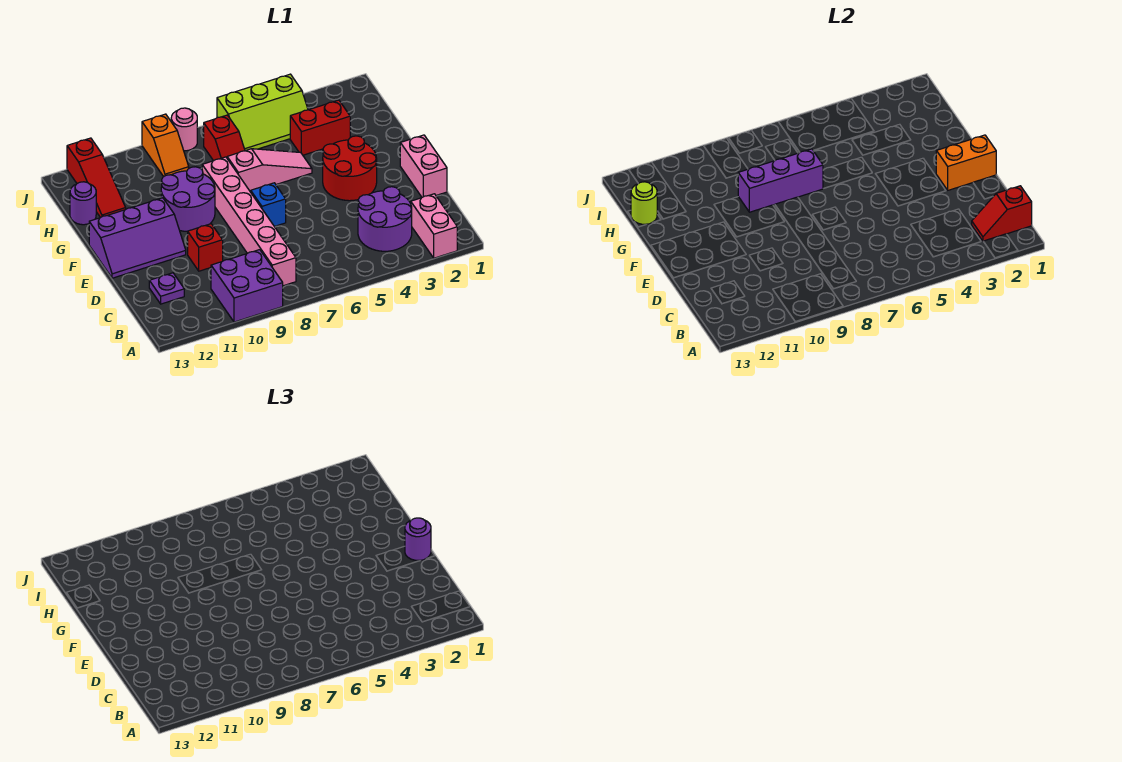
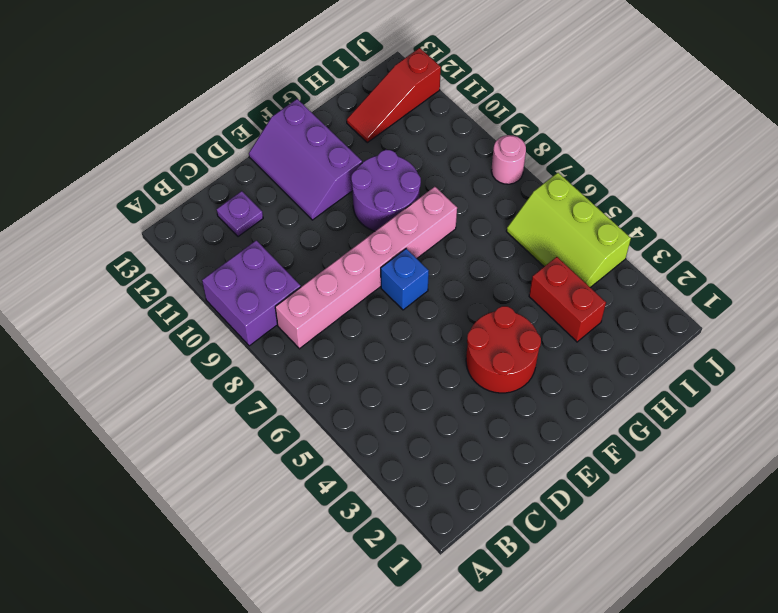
none -> pink 1x2 brick [411,194,457,258]
none -> purple 2x2 round brick [358,187,412,251]
none -> pink 1x2 brick [400,135,447,197]

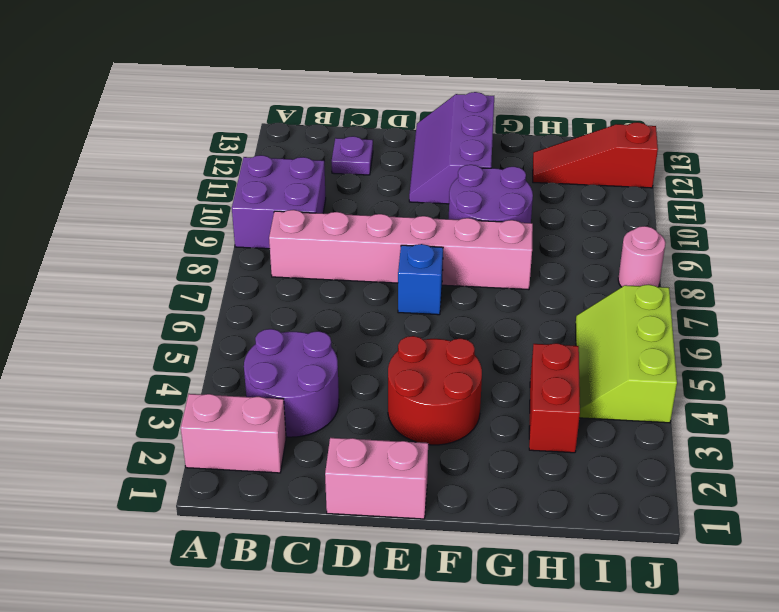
none -> red 1x1 brick [188,224,223,271]
none -> pink 1x3 slope [227,149,312,192]
none -> red 1x2 slope [204,115,245,161]

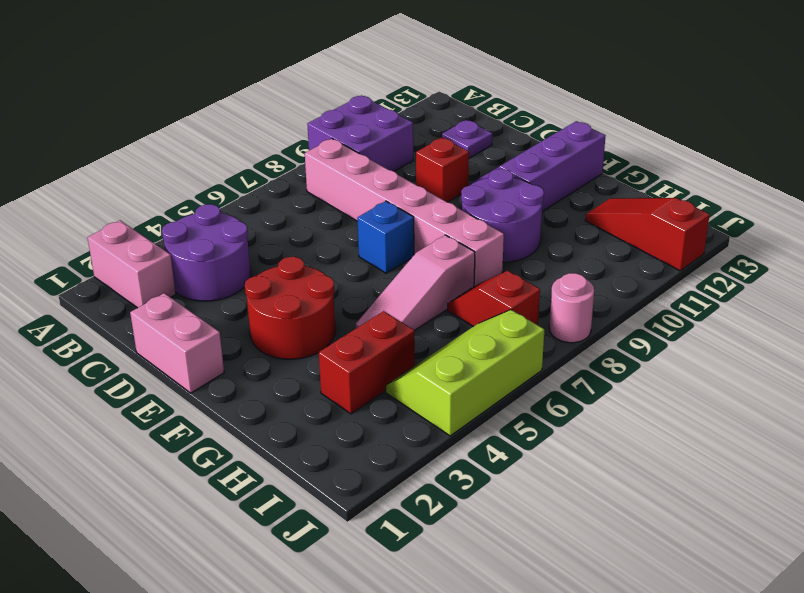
none -> purple 1x1 round brick [70,182,96,225]
none -> orange 1x2 slope [142,114,189,177]
none -> red 1x2 slope [972,186,1032,241]

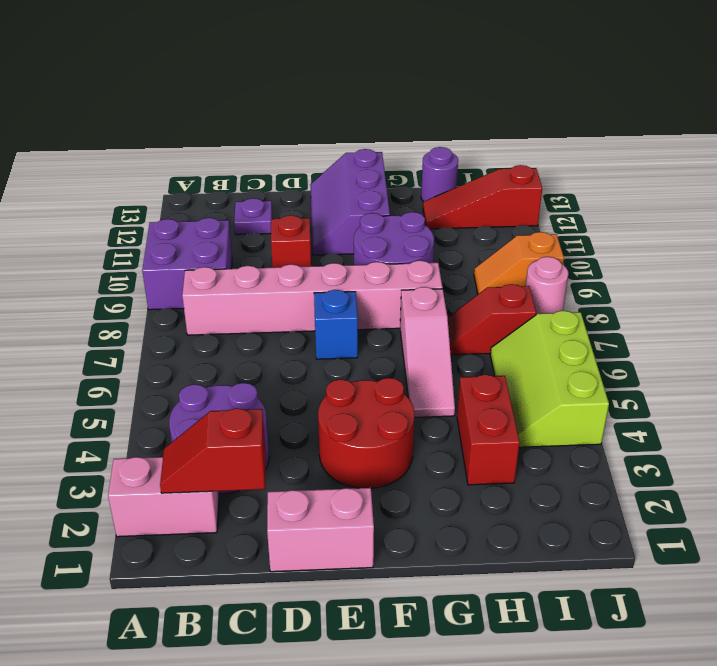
red 1x2 slope [160,408,266,493] -> red 1x2 slope turned to [972,186,1032,241]
none -> orange 1x2 brick [936,135,996,190]
none -> purple 1x3 brick [738,149,823,212]
none -> lime 1x1 round brick [631,182,657,224]

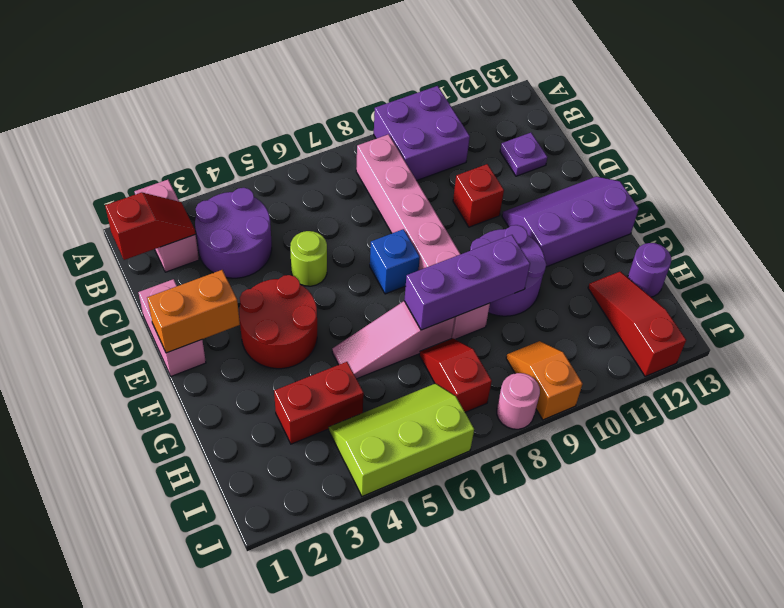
lime 1x1 round brick [290,231,327,286] -> lime 1x1 round brick moved to [631,182,657,224]
none -> purple 1x1 round brick [405,518,431,560]

